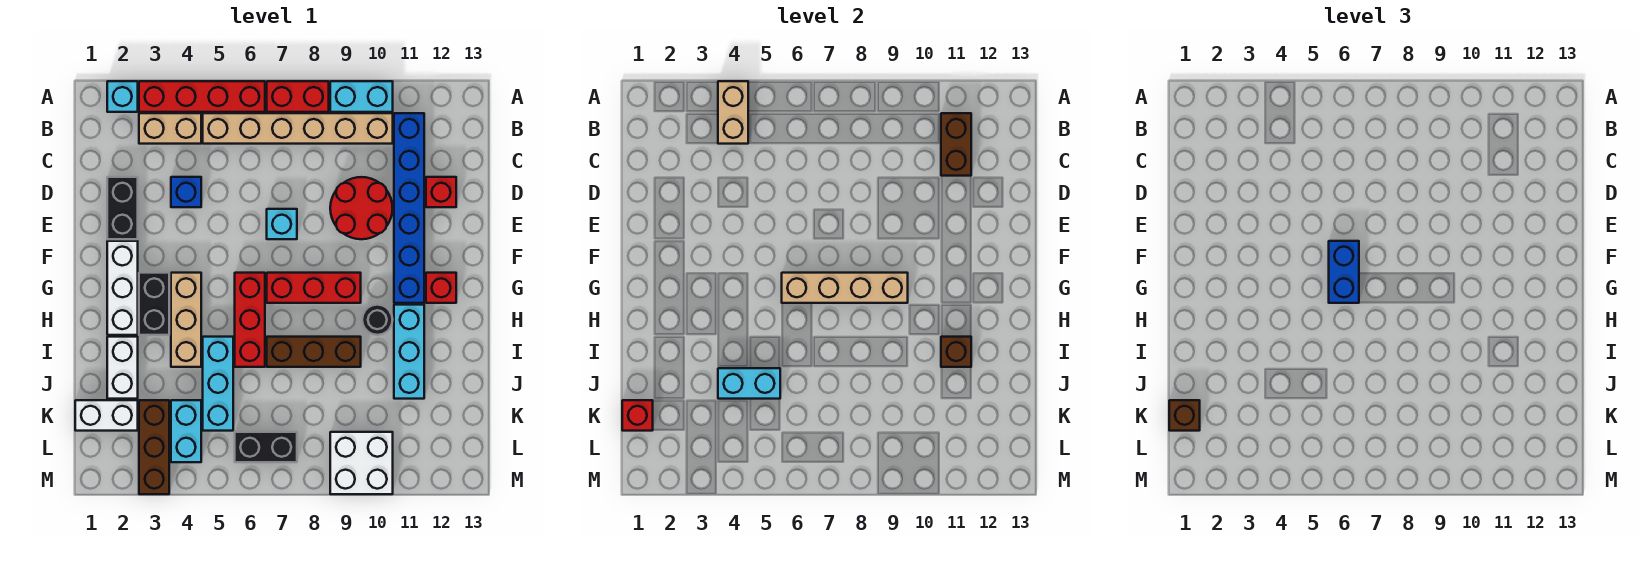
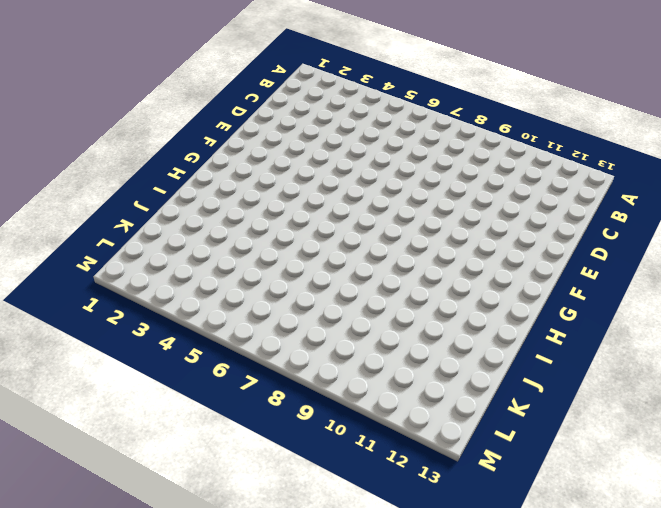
none -> cyan 1x1 brick [107,81,138,112]
none -> red 1x4 brick [139,81,265,112]
none -> red 1x2 brick [267,81,329,112]
none -> cyan 1x2 brick [330,81,393,112]

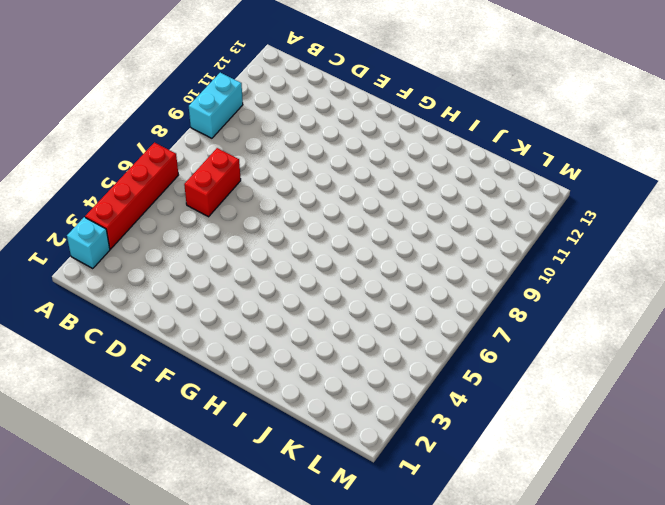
red 1x2 brick [184,148,241,217] -> red 1x2 brick moved to [267,81,329,112]
none -> tan 1x2 brick [139,113,201,144]
none -> tan 1x6 brick [203,113,393,144]
none -> blue 1x6 brick [394,113,424,303]
none -> black 1x2 brick [107,177,138,239]

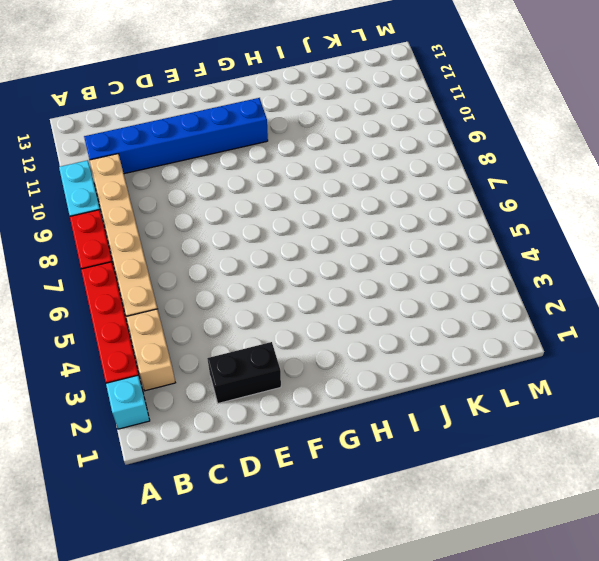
none -> blue 1x1 brick [171,177,201,207]
none -> red 2x2 round brick [330,177,393,239]
none -> red 1x1 brick [426,177,456,207]
none -> cyan 1x1 brick [267,209,297,239]

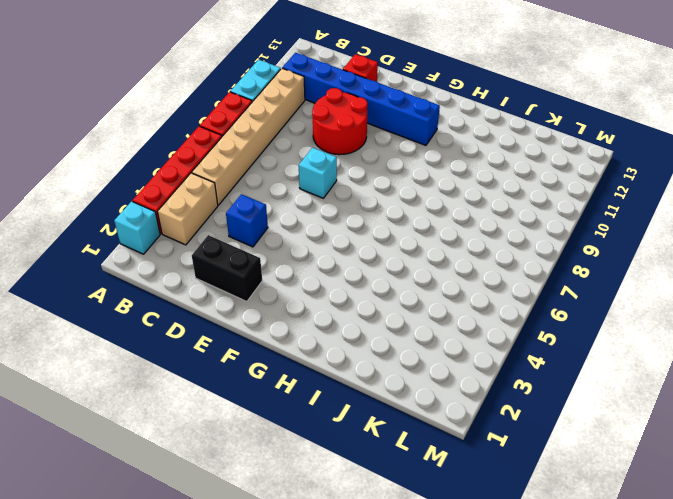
none -> white 1x3 brick [107,241,138,335]
none -> black 1x2 brick [139,273,169,335]
none -> tan 1x3 brick [171,273,201,367]
none -> red 1x3 brick [235,273,265,367]

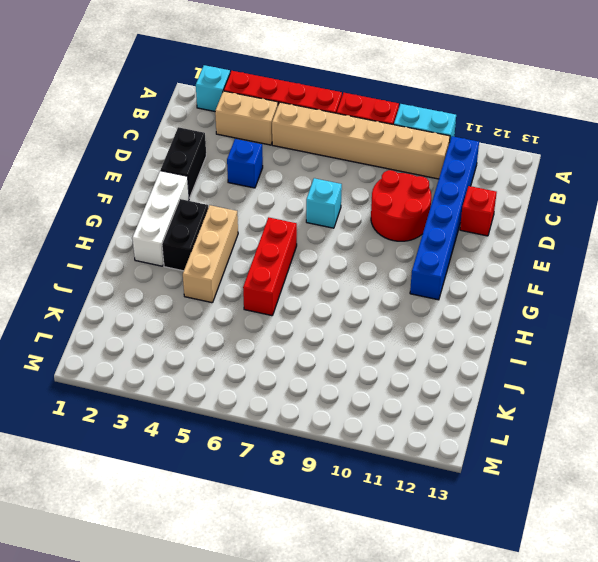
none -> red 1x3 brick [267,273,361,303]
none -> red 1x1 brick [426,273,456,303]
none -> black 1x1 round brick [362,305,393,335]
none -> cyan 1x3 brick [394,305,424,399]

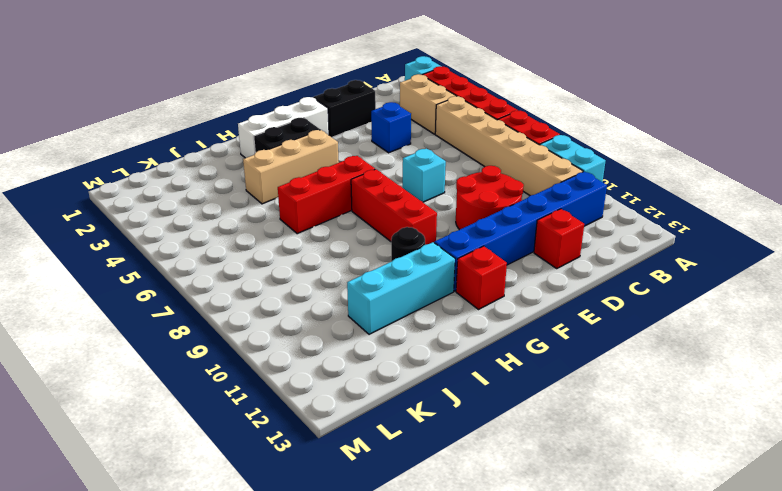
none -> white 1x2 brick [107,337,138,399]
none -> cyan 1x3 brick [203,337,233,431]
none -> brown 1x3 brick [267,337,361,367]
none -> white 1x2 brick [75,400,138,431]

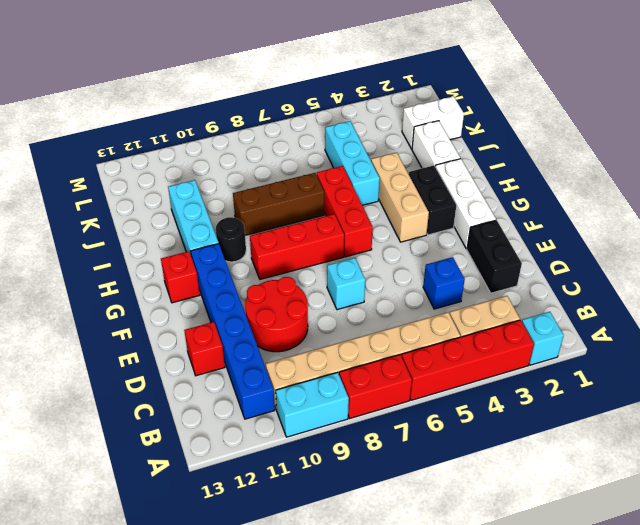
none -> brown 1x3 brick [139,400,169,494]
none -> cyan 1x2 brick [171,400,201,462]
none -> black 1x2 brick [235,432,297,462]
none -> white 2x2 brick [330,432,393,494]

